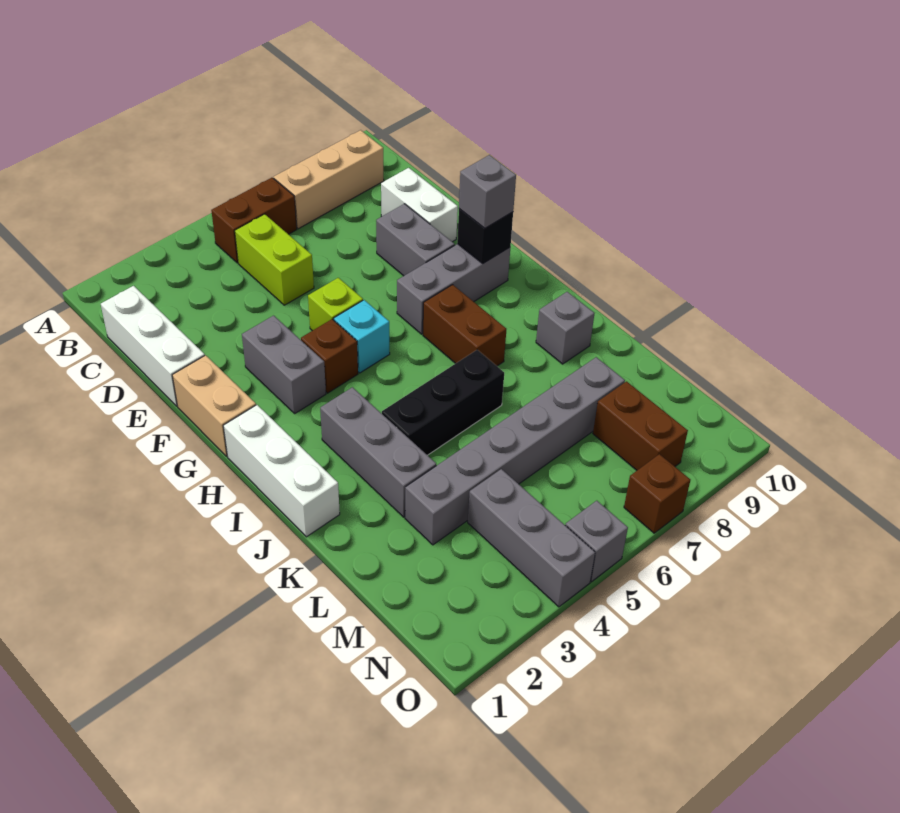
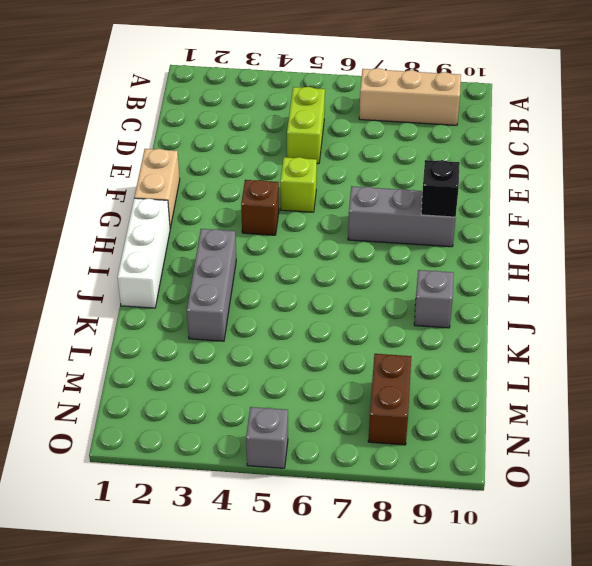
none -> brown 1x2 brick [211,178,297,263]
none -> white 1x3 brick [101,286,205,406]
none -> white 1x2 brick [381,168,458,242]

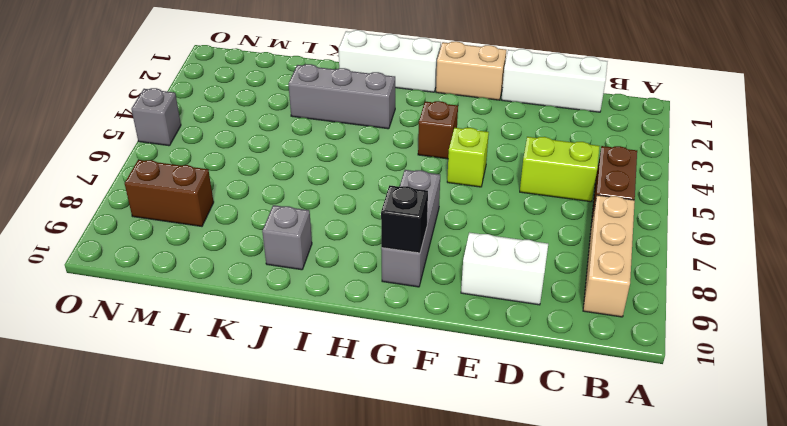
none -> grey 1x2 brick [376,204,455,276]
none -> grey 1x2 brick [242,316,326,413]
none -> cyan 1x1 brick [334,300,390,373]

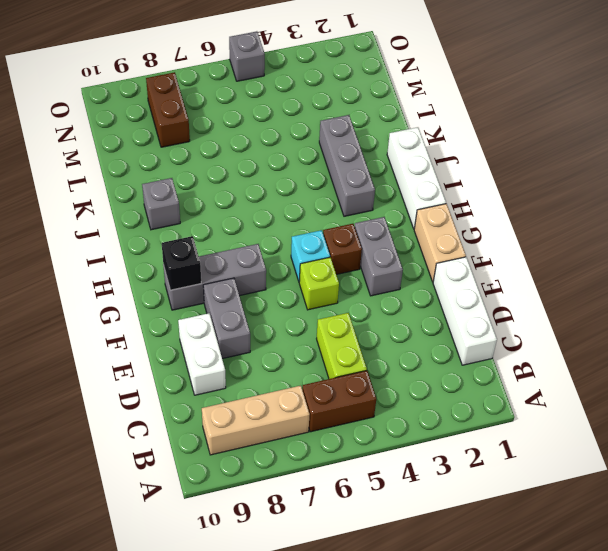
none -> brown 1x2 brick [423,285,506,366]
none -> black 1x3 brick [382,350,504,455]
none -> grey 1x6 brick [405,357,625,545]

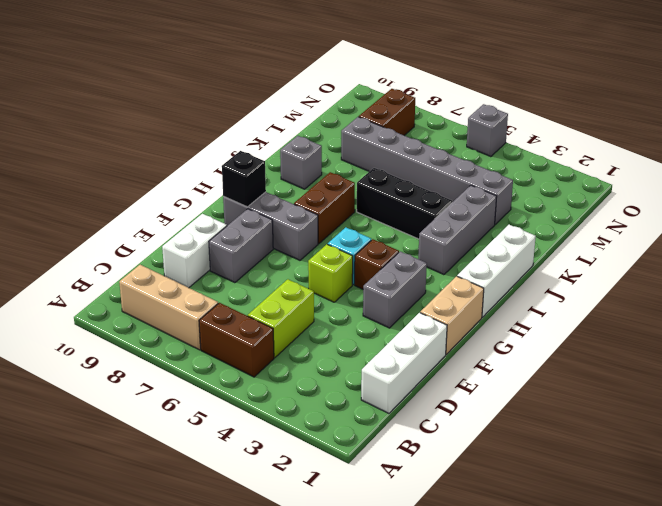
none -> grey 1x3 brick [468,469,595,607]
none -> brown 1x1 brick [624,454,690,533]
none -> grey 1x1 brick [459,155,516,228]

